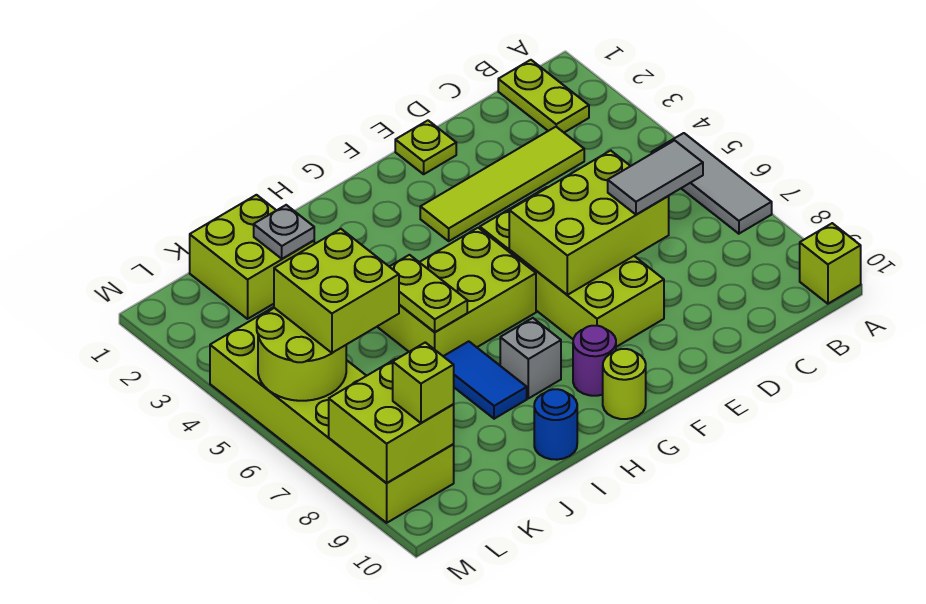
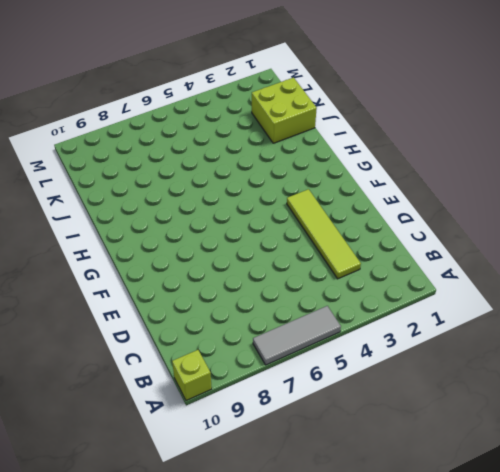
none -> lime 1x2 plate [498,60,589,132]
none -> lime 1x1 plate [395,121,456,174]
none -> lime 2x4 brick [480,187,664,347]

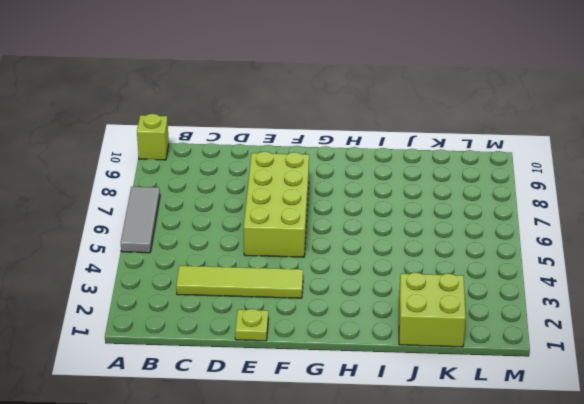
none -> lime 1x2 plate [498,60,589,132]
none -> lime 2x3 brick [377,228,536,356]
none -> purple 1x1 round brick [573,326,616,396]

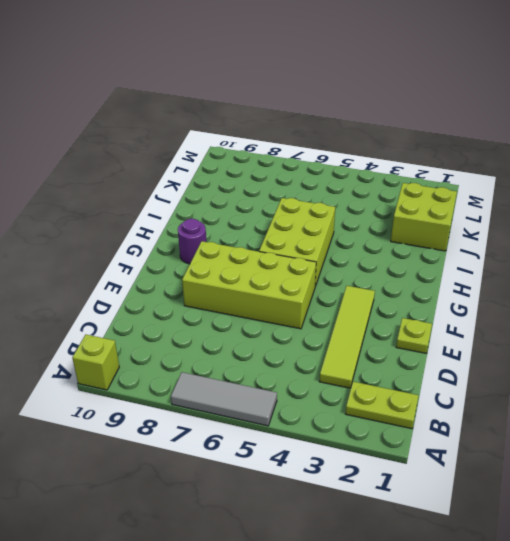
none -> lime 1x1 round brick [603,349,646,419]
none -> grey 1x1 brick [500,318,561,398]
none -> blue 1x2 tile [443,341,527,419]

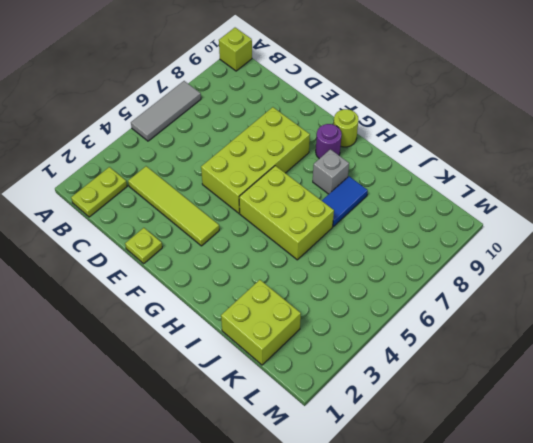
none -> blue 1x1 round brick [534,389,577,460]
none -> lime 2x6 brick [210,307,454,523]
none -> lime 2x3 brick [509,151,669,295]

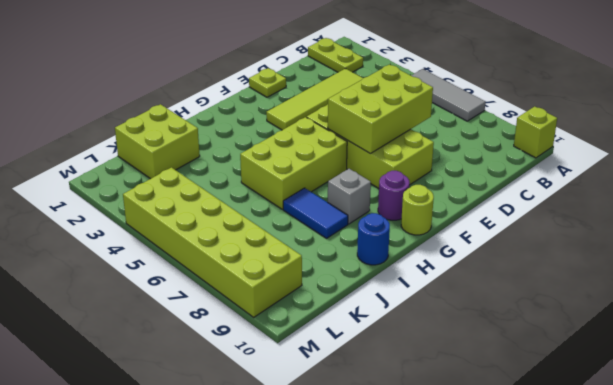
none -> lime 1x2 plate [389,255,467,332]
none -> grey 1x1 plate [254,205,314,259]
none -> lime 2x2 round brick [257,308,346,401]

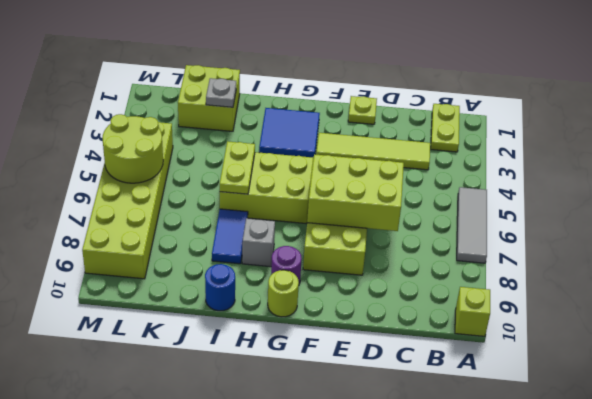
blue 2x2 tile [259,108,320,158] -> none
none -> lime 2x2 brick [329,359,454,483]
none -> grey 1x2 tile [608,140,703,215]
none -> lime 2x2 brick [274,229,399,353]

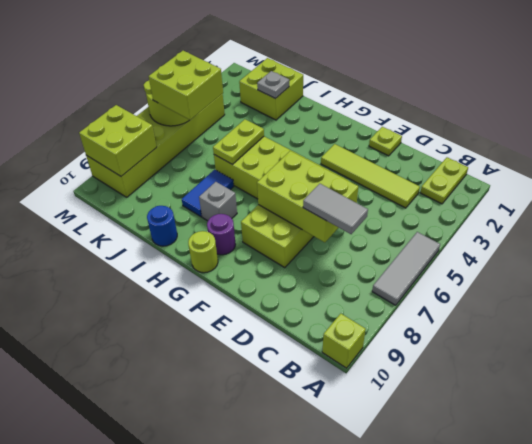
none -> lime 1x1 brick [393,342,454,423]

